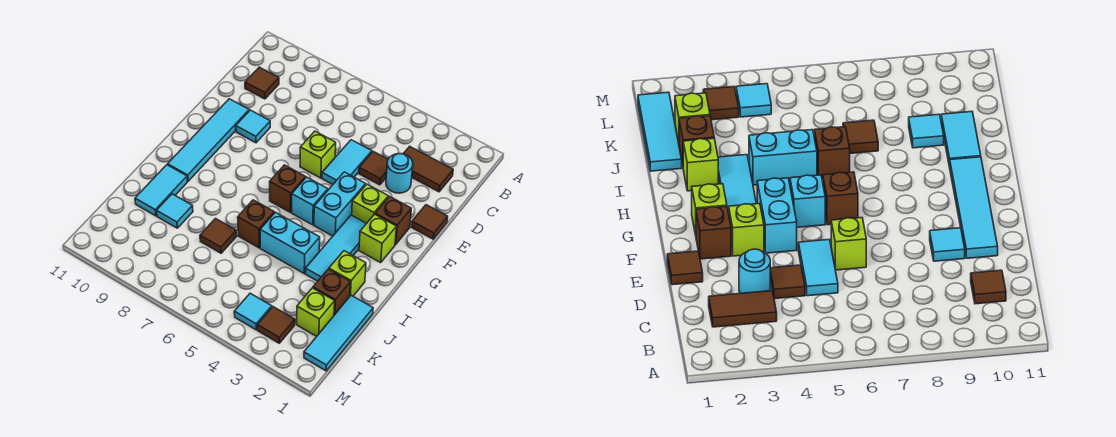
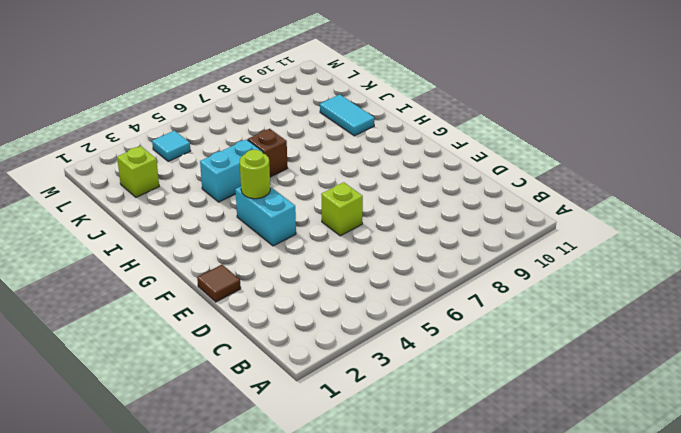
lime 1x1 round brick [240,150,270,199] -> none
none -> brown 1x2 tile [403,146,453,192]
none -> brown 1x1 tile [245,67,279,99]
none -> cyan 1x1 round brick [386,154,413,193]

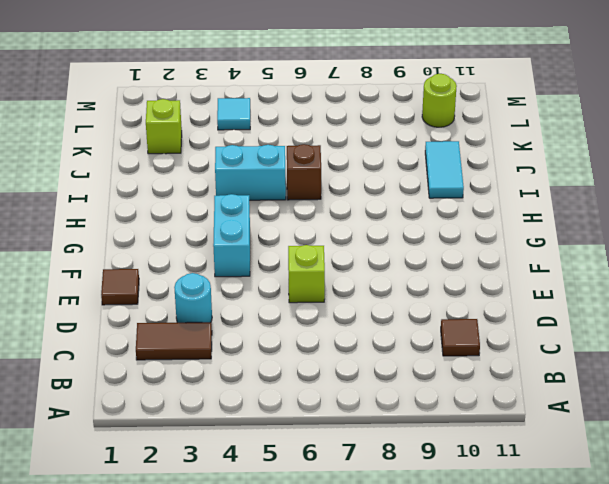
lime 1x1 round brick [422,74,457,127] -> none
none -> brown 1x1 tile [359,152,388,185]
none -> cyan 1x2 tile [322,140,372,185]
none -> cyan 1x1 tile [236,110,270,143]

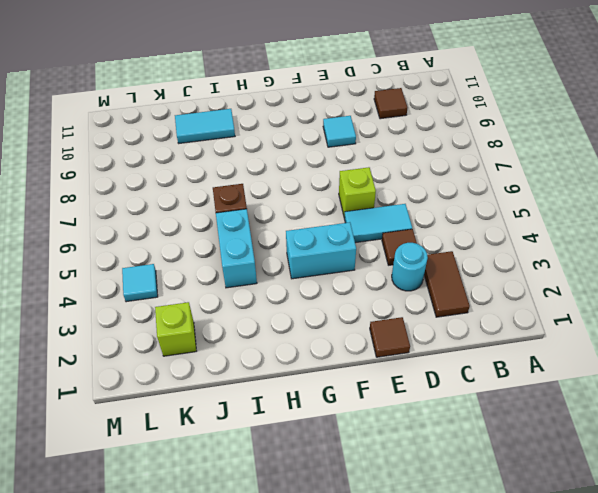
none -> cyan 1x4 tile [168,99,249,181]
none -> brown 1x1 brick [375,196,411,244]
none -> lime 1x1 brick [352,184,388,223]

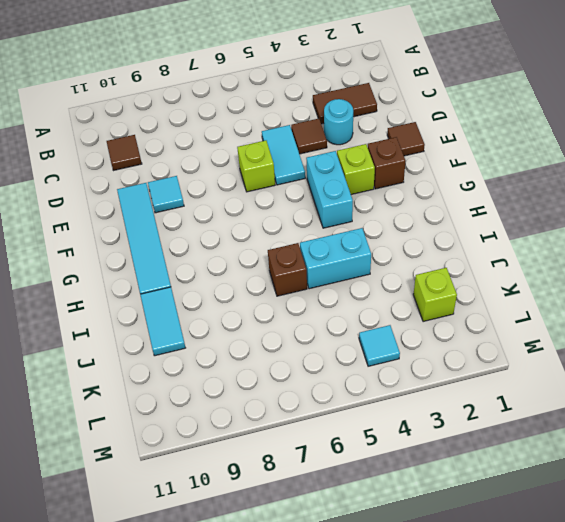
none -> lime 1x1 brick [359,214,397,263]
none -> cyan 1x3 tile [305,215,367,281]
none -> cyan 1x1 brick [292,177,328,225]

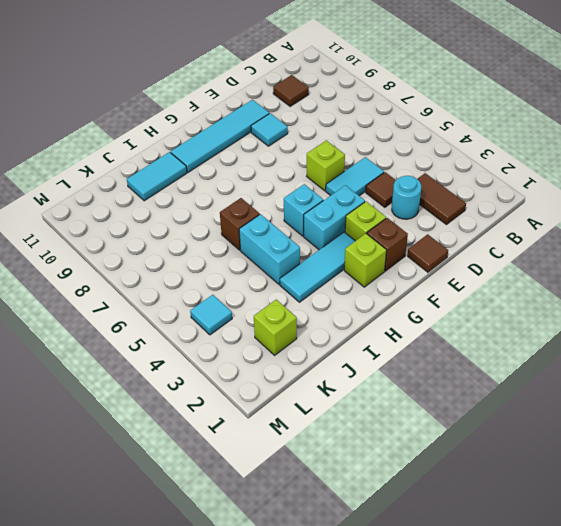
none -> brown 1x1 brick [270,165,305,213]
none -> lime 1x1 brick [329,251,366,296]
none -> cyan 1x3 tile [304,295,373,371]

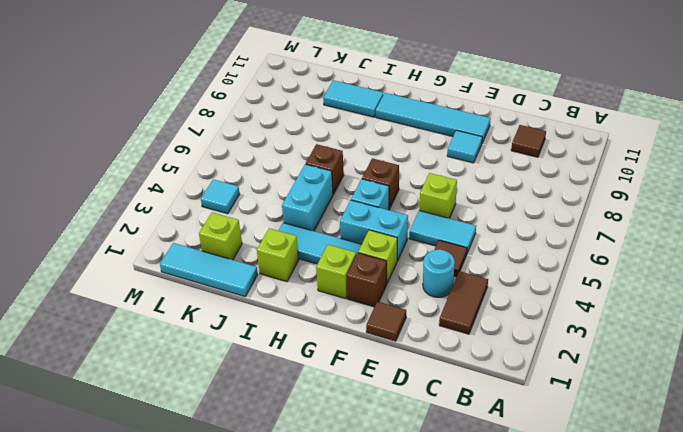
none -> brown 1x1 brick [313,269,350,315]
none -> brown 1x1 tile [200,219,237,253]
none -> cyan 1x1 tile [157,194,193,228]

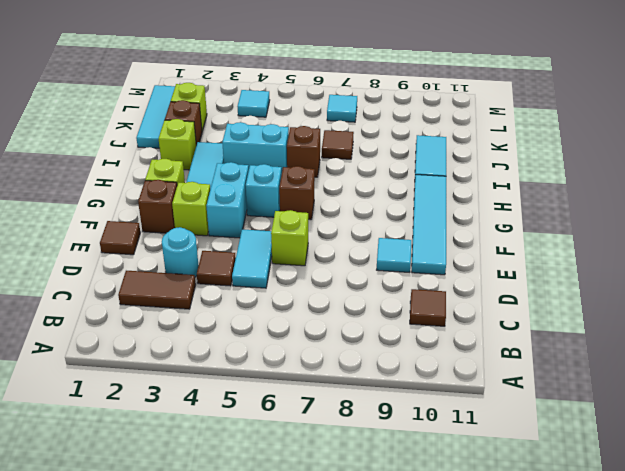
cyan 1x1 tile [327,95,357,122] -> cyan 1x1 tile moved to [157,194,193,228]
none -> brown 1x1 tile [257,307,295,343]

